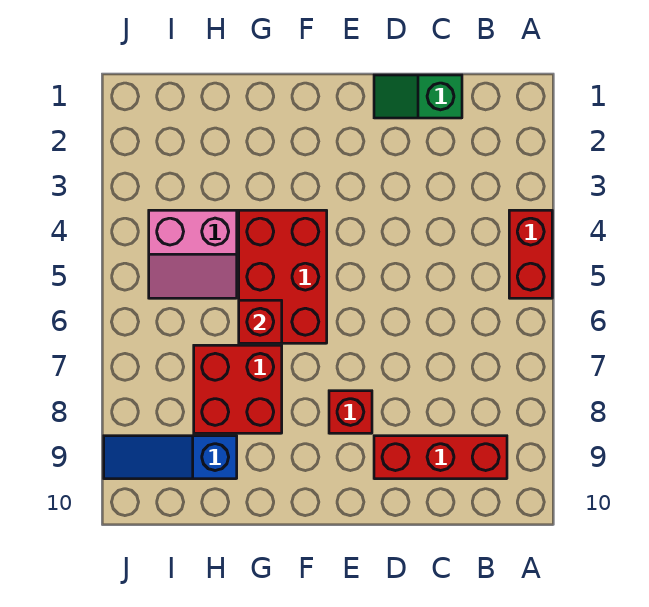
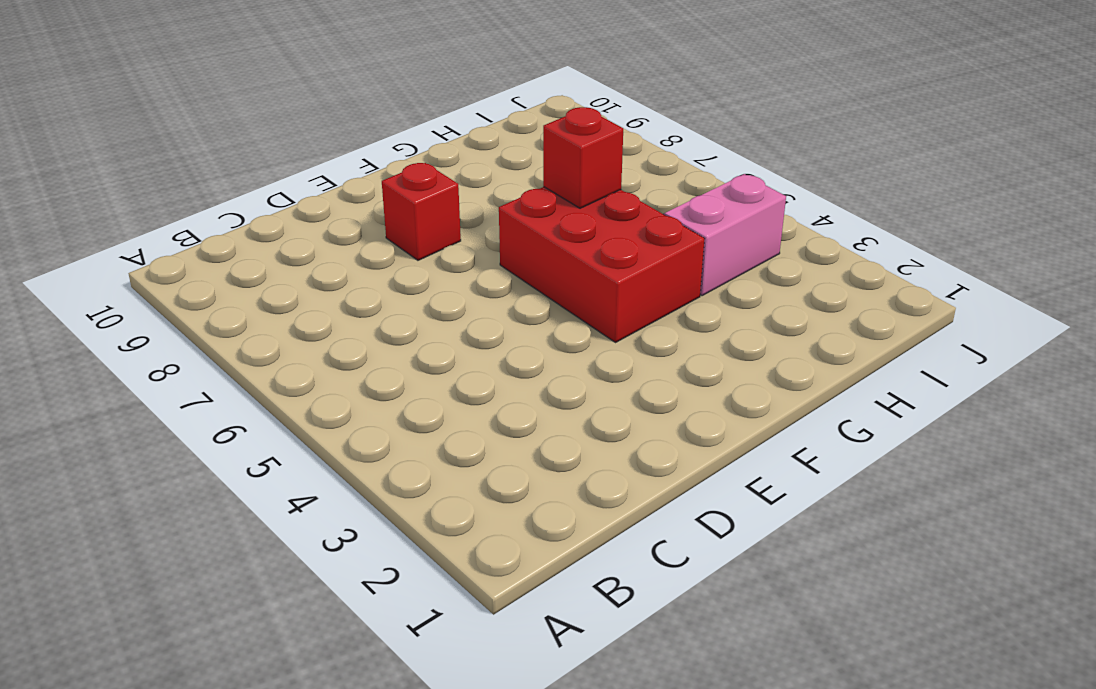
none -> red 1x2 brick [509,210,552,298]
none -> red 1x3 brick [374,436,507,479]

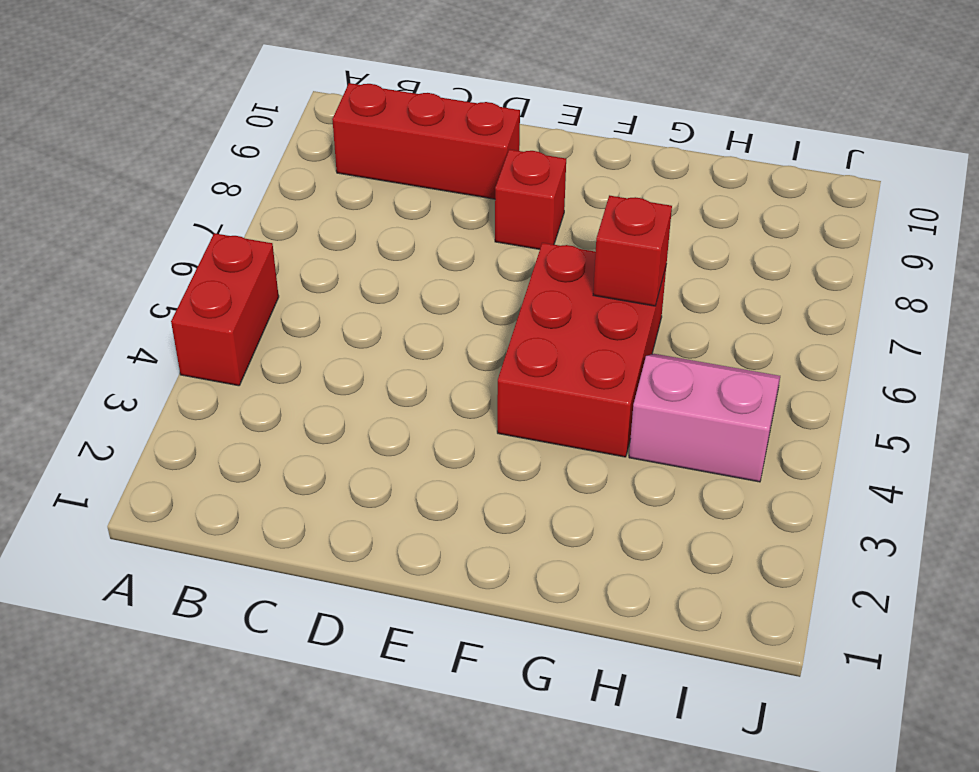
none -> green 1x2 slope [374,75,462,118]
none -> red 2x2 brick [194,345,282,433]

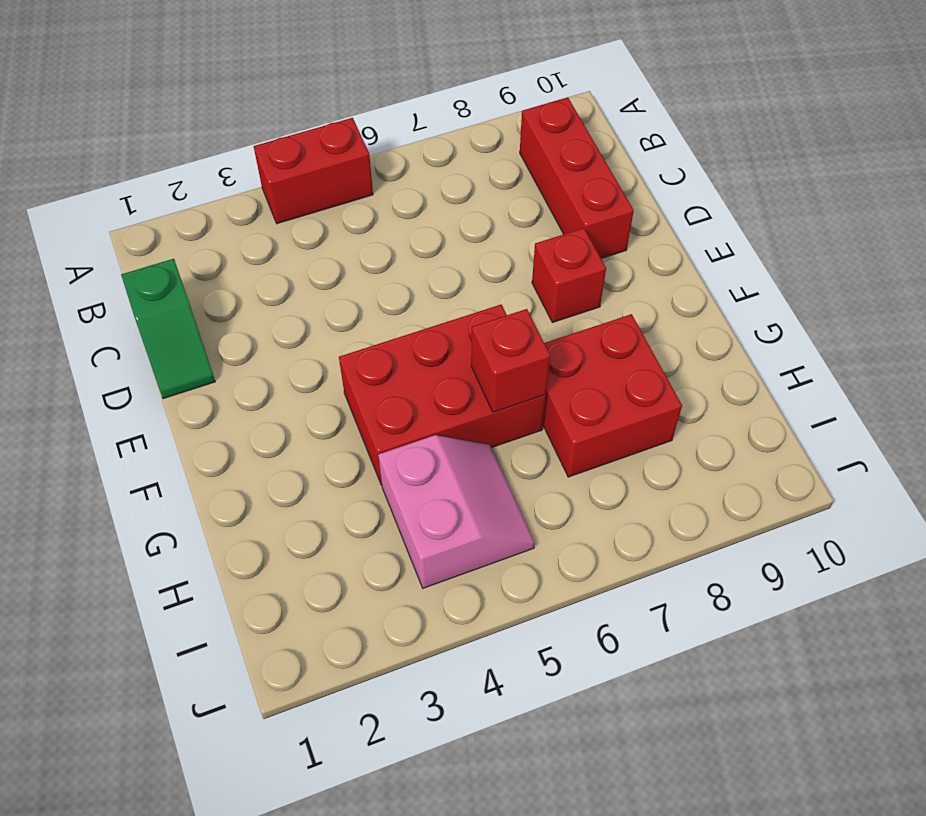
none -> blue 1x3 slope [104,436,237,479]

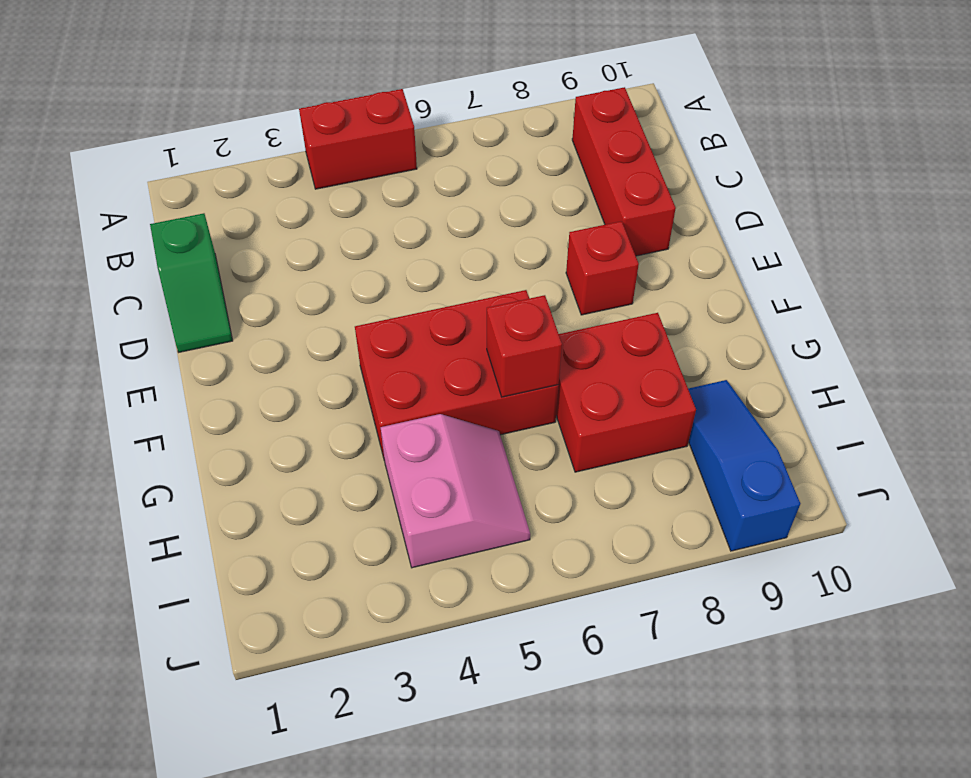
blue 1x3 slope [688,380,801,551] -> blue 1x3 slope turned to [104,436,237,479]

